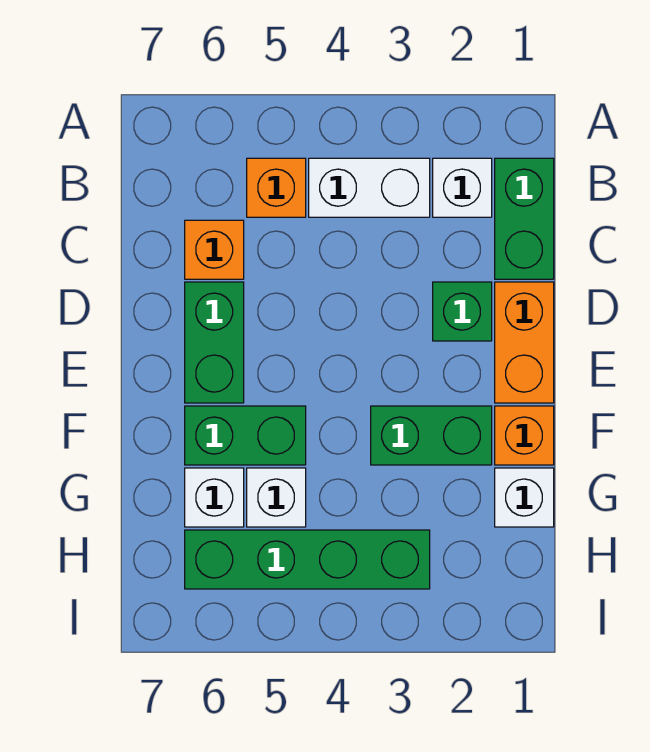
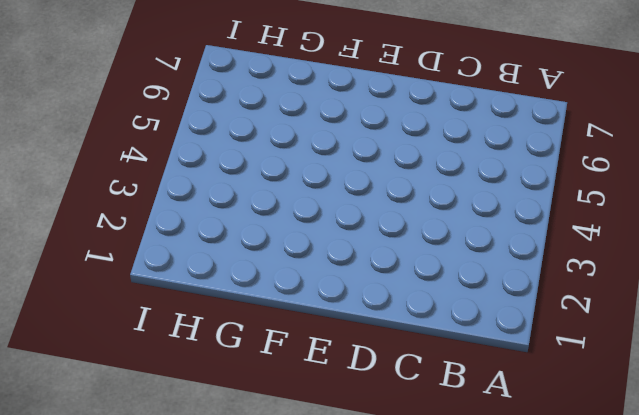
none -> green 1x2 brick [495,158,554,279]
none -> white 1x1 brick [433,158,492,217]
none -> white 1x2 brick [309,158,430,217]

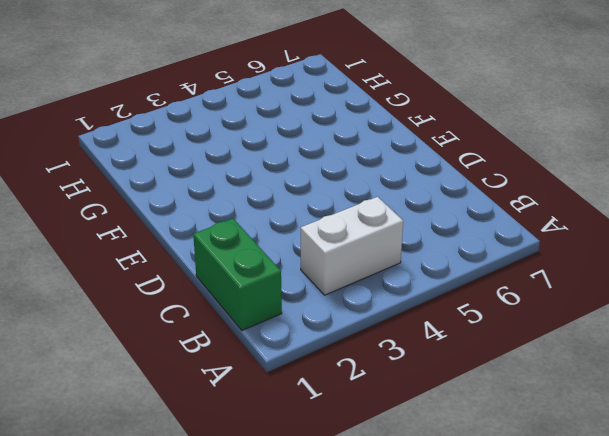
none -> white 1x1 brick [433,158,492,217]
none -> orange 1x1 brick [247,158,306,217]
none -> orange 1x1 brick [185,220,244,279]

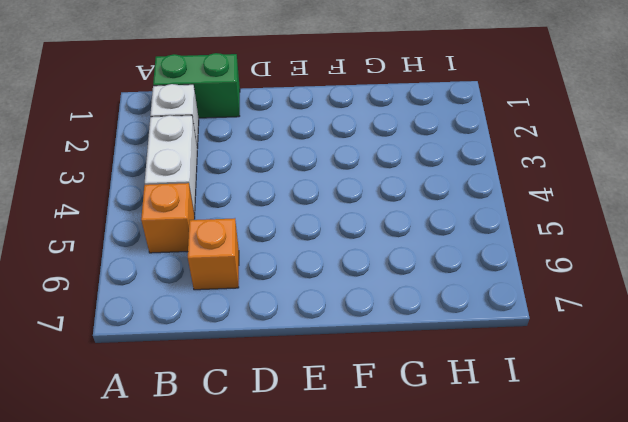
none -> orange 1x2 brick [495,282,554,403]
none -> green 1x1 brick [433,282,492,341]
none -> green 1x2 brick [185,282,244,403]

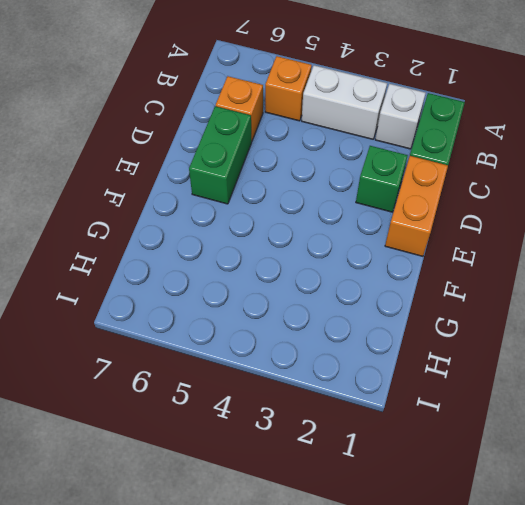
none -> orange 1x1 brick [495,406,554,465]
none -> green 1x2 brick [371,406,492,465]
none -> green 1x2 brick [185,406,306,465]

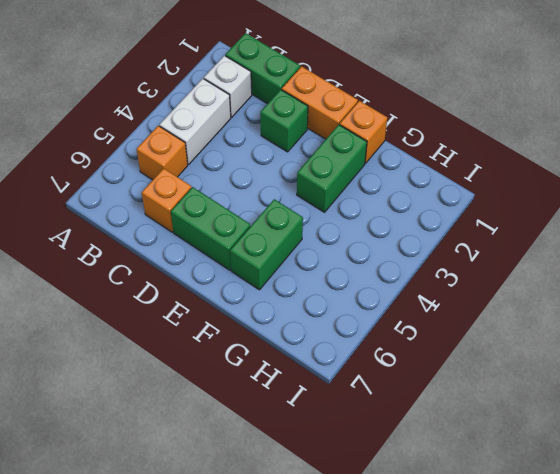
none -> white 1x1 brick [495,468,554,527]
none -> white 1x1 brick [247,468,306,527]
none -> white 1x1 brick [185,468,244,527]

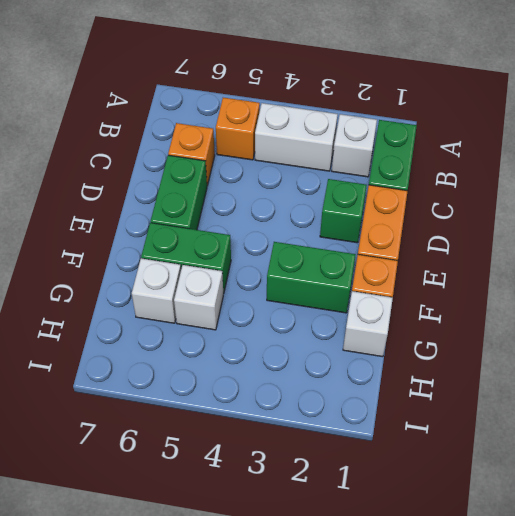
none -> green 1x4 brick [185,530,430,589]

